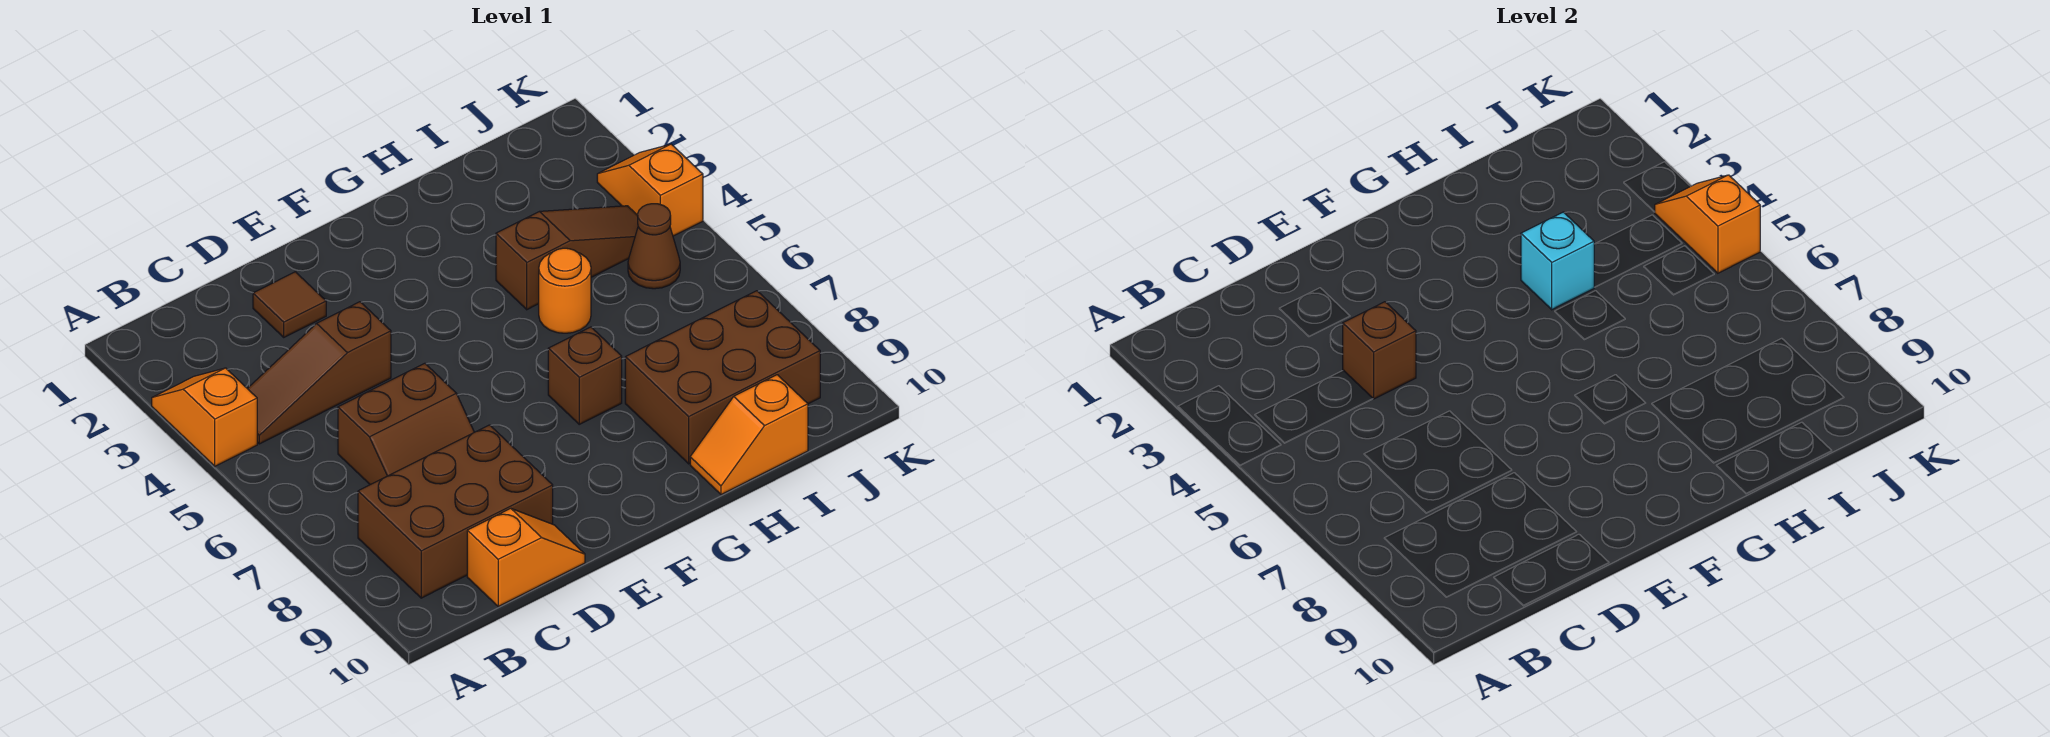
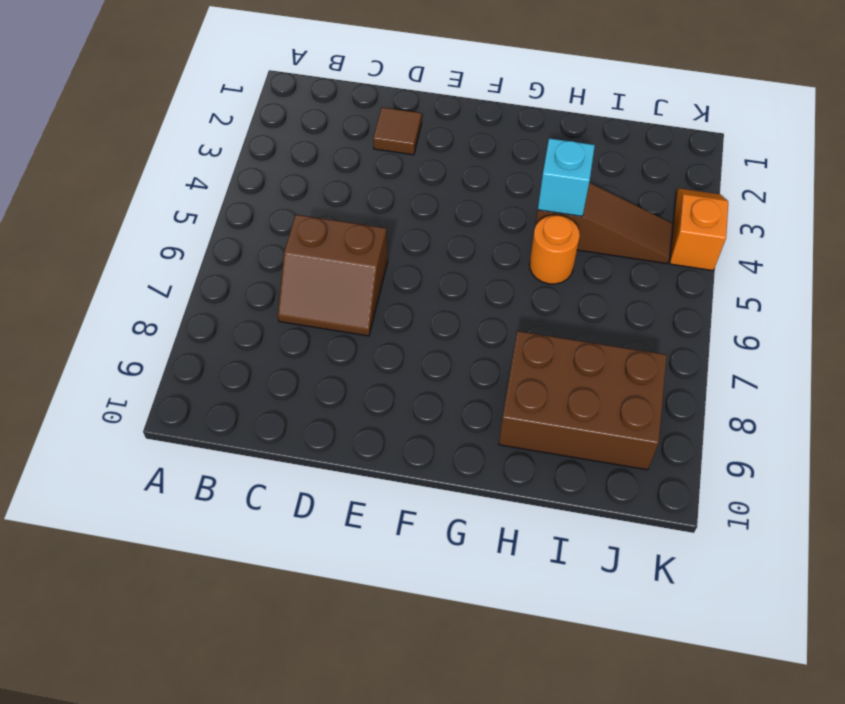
none -> orange 1x2 slope [152,368,257,466]
none -> brown 1x3 slope [247,302,391,444]
none -> brown 2x3 brick [358,425,553,598]

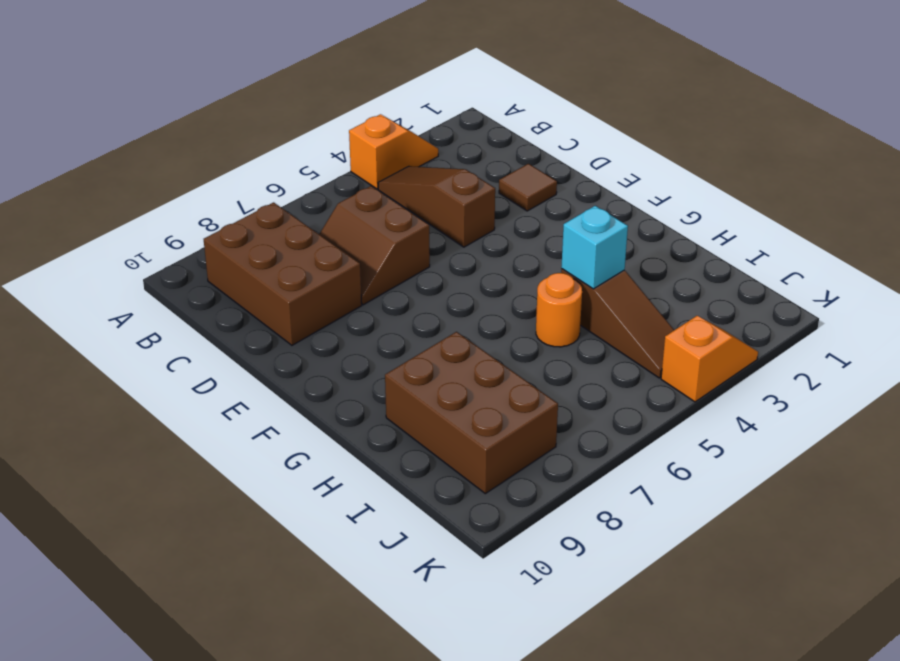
none -> orange 1x2 slope [467,508,585,606]
none -> brown 1x1 brick [548,327,622,424]
none -> orange 1x2 slope [690,375,808,495]

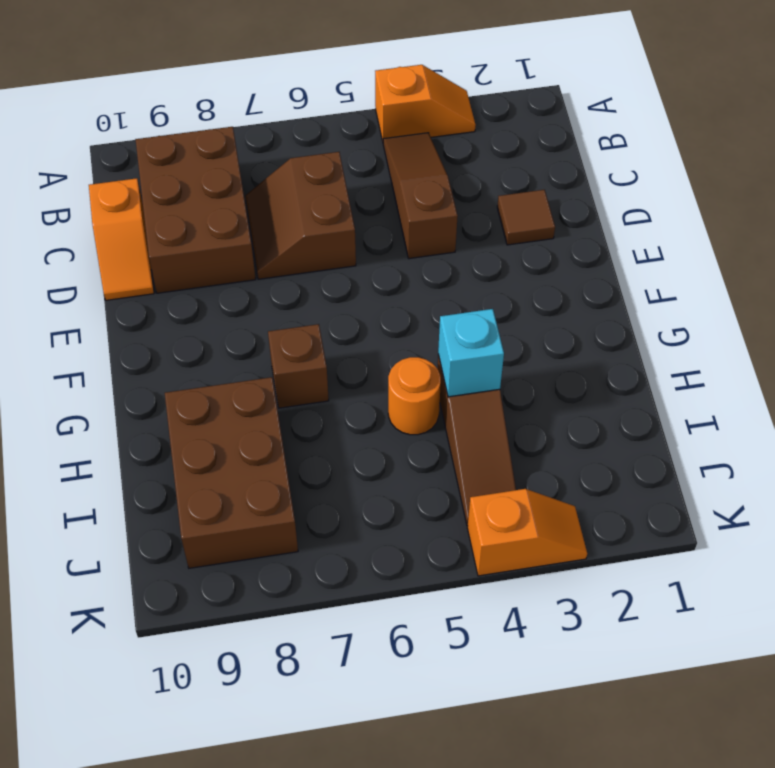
none -> orange 1x2 slope [690,375,808,495]
none -> brown 1x1 cone [628,204,680,289]
none -> brown 1x1 brick [1343,302,1416,399]

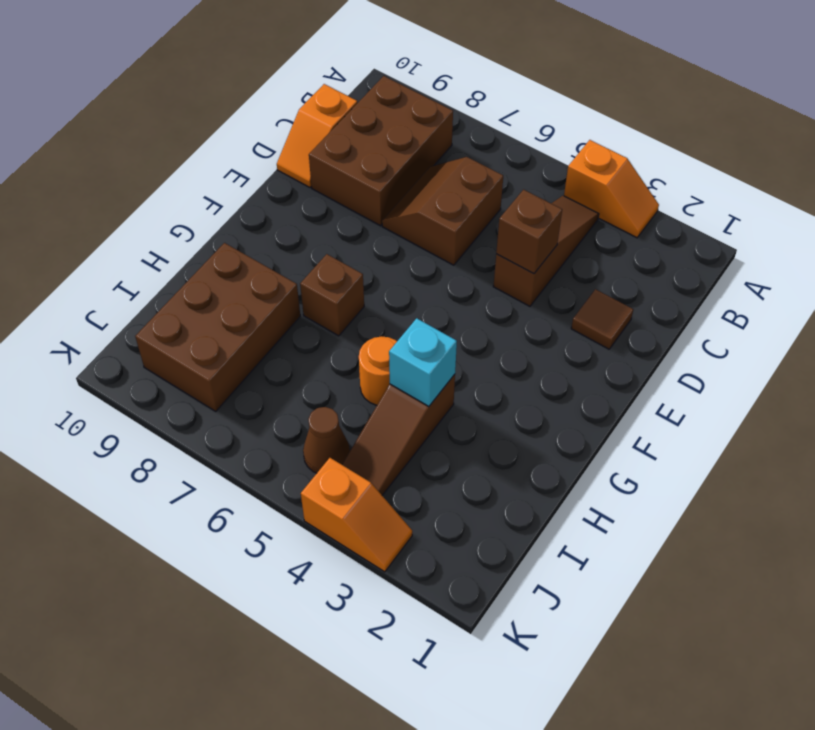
none -> orange 1x2 slope [690,375,808,495]
none -> orange 1x2 slope [1655,175,1760,273]

